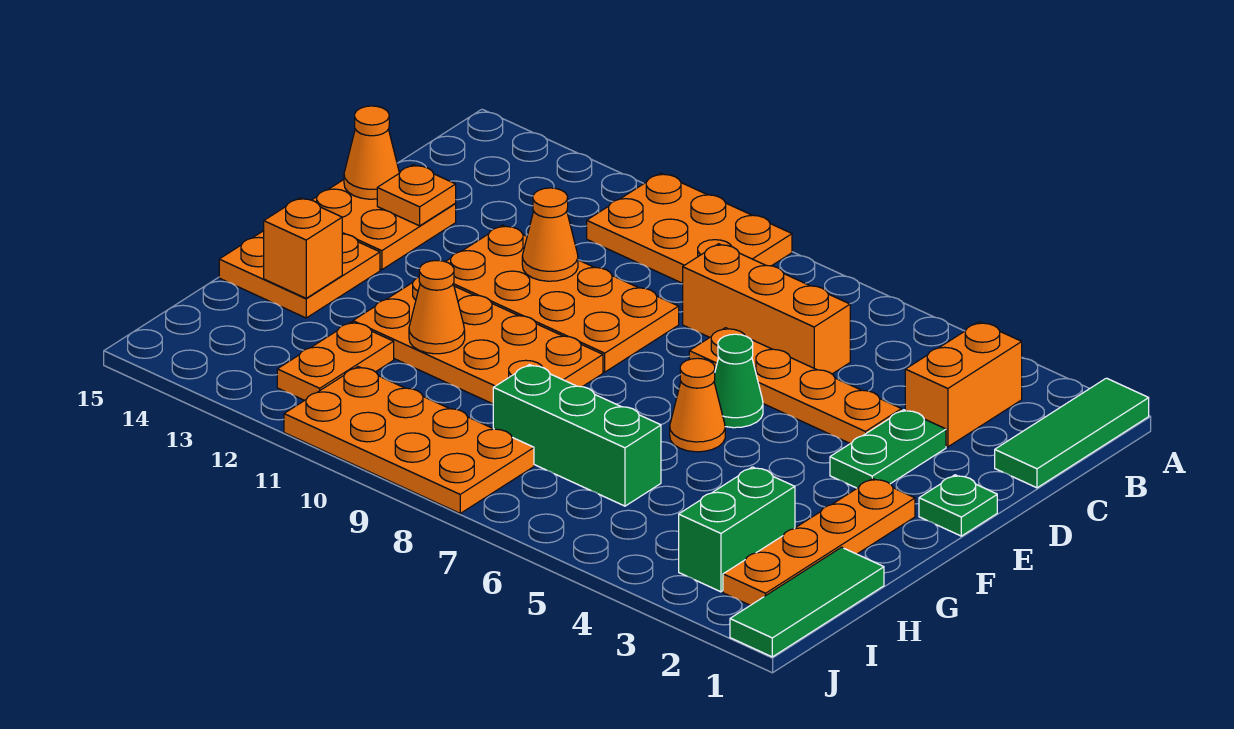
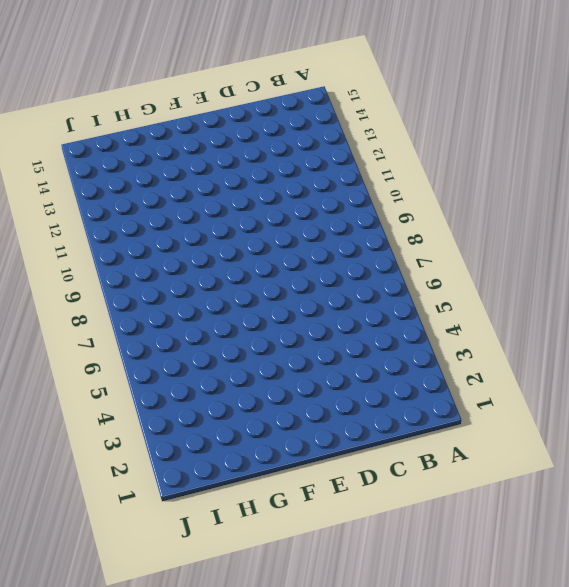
none -> green 1x3 tile [995,378,1149,488]
none -> orange 2x3 plate [587,173,792,283]
none -> orange 1x2 brick [905,322,1022,447]

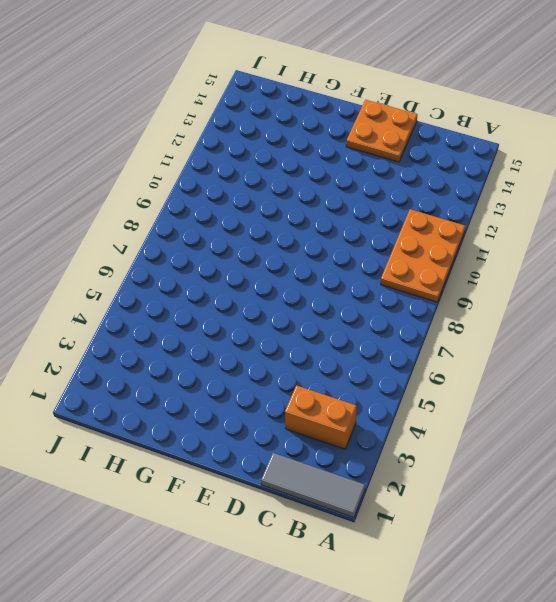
grey 1x3 tile [261,453,365,518] -> green 1x3 tile [995,378,1149,488]
none -> orange 1x3 brick [683,244,850,374]
none -> green 1x2 plate [830,410,946,488]
none -> orange 1x4 plate [689,328,902,444]

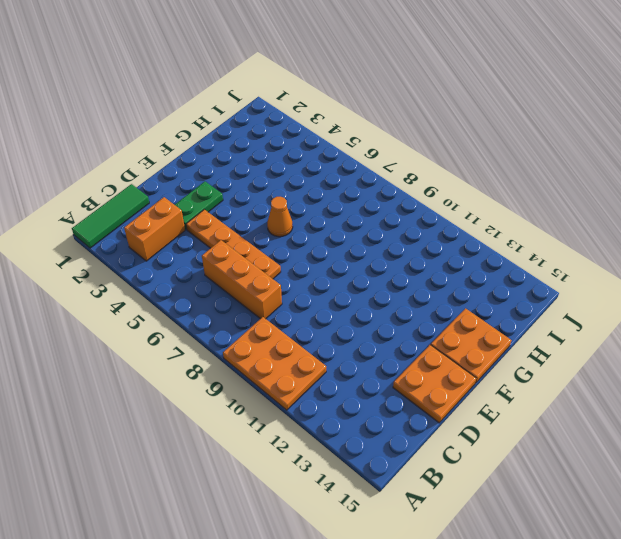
none -> orange 2x4 plate [445,225,679,372]
none -> green 1x1 plate [919,475,997,536]
none -> green 1x1 cone [714,334,763,428]

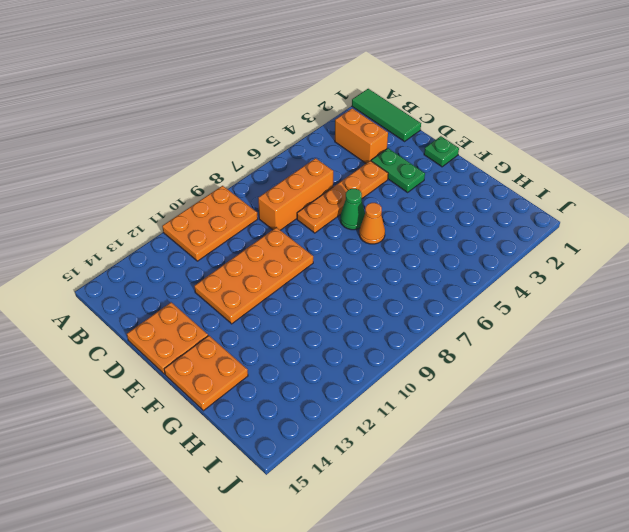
none -> orange 1x4 plate [723,478,915,605]
none -> orange 2x4 plate [353,277,603,404]
none -> green 1x3 tile [730,547,884,657]

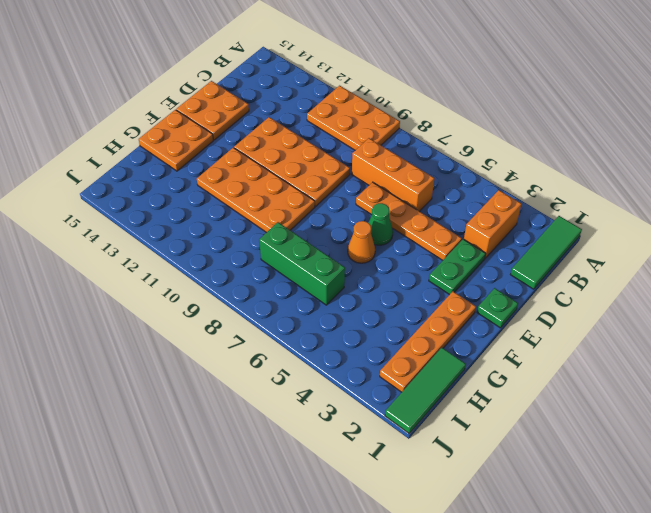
none -> green 1x2 brick [679,467,795,592]
none -> orange 1x2 plate [277,322,394,400]
none -> orange 2x4 plate [284,367,534,513]

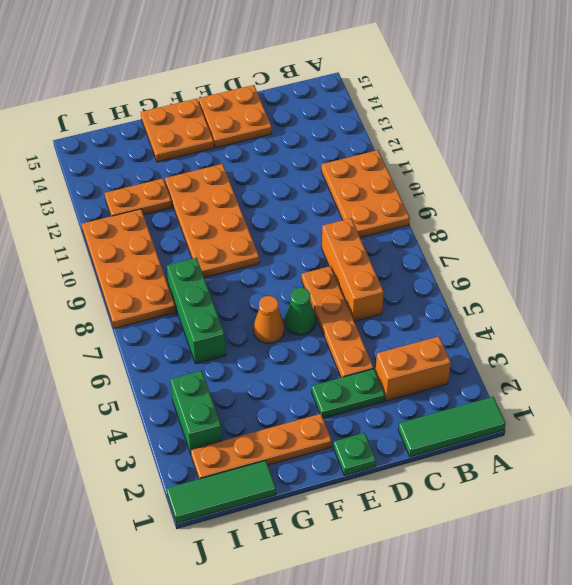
green 1x2 brick [170,371,222,454] -> green 1x2 brick turned to [679,467,795,592]
none -> orange 2x4 plate [445,225,679,372]
none -> orange 1x1 cone [522,188,578,281]
none -> orange 1x1 plate [377,165,456,226]

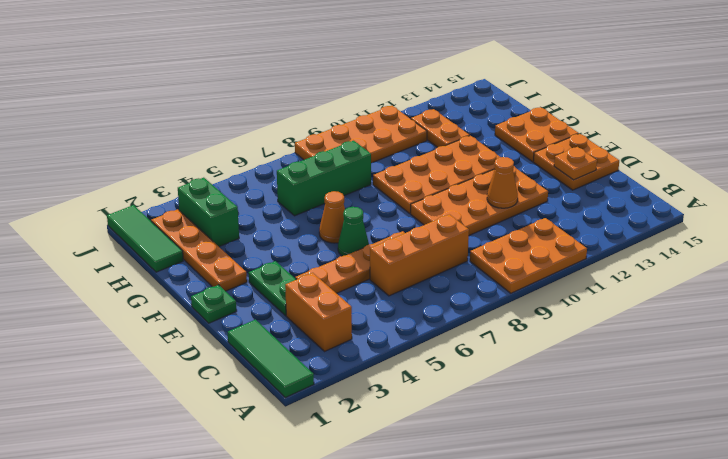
none -> orange 1x1 cone [344,106,399,199]
none -> orange 1x1 cone [409,261,465,354]
none -> orange 1x1 brick [264,198,342,298]

